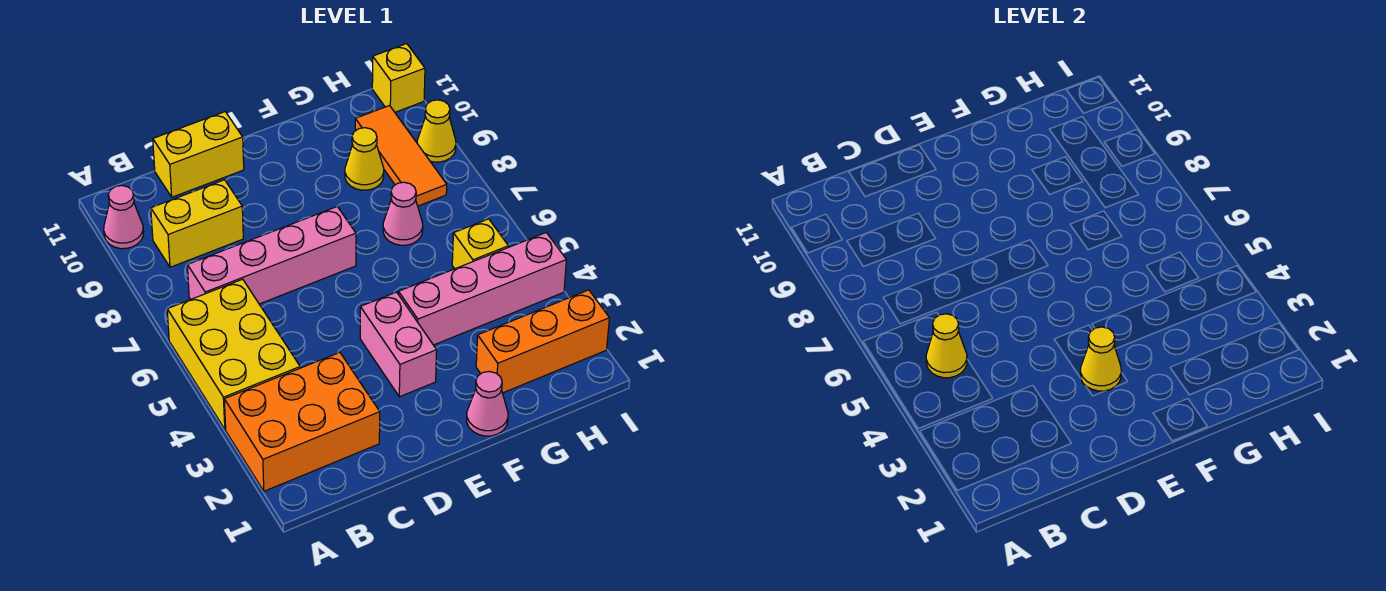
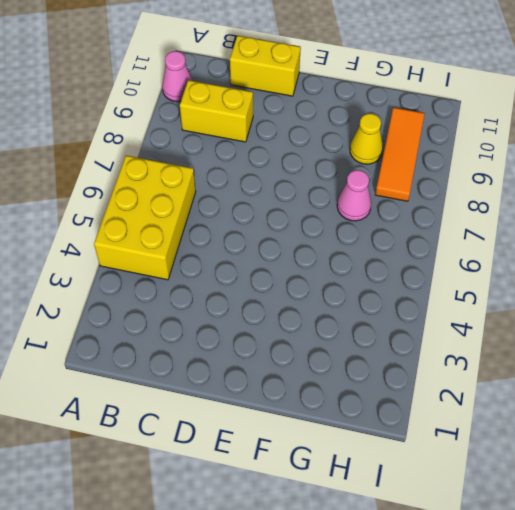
none -> orange 2x3 brick [224,352,380,491]
none -> pink 1x4 brick [187,207,356,304]
none -> pink 1x2 brick [360,292,437,397]

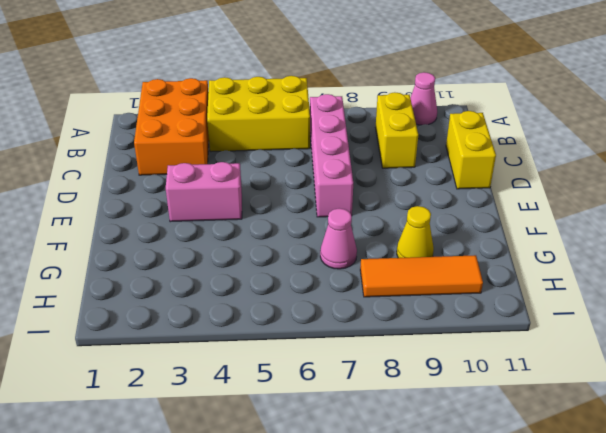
none -> pink 1x1 cone [467,371,508,436]
none -> pink 1x4 brick [398,233,566,345]
none -> orange 1x3 brick [476,290,609,393]

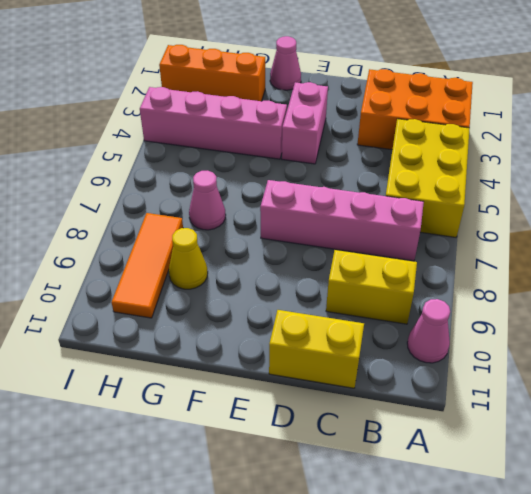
none -> yellow 1x1 brick [452,219,508,269]
none -> yellow 1x1 cone [417,100,456,162]
none -> yellow 1x1 brick [372,44,425,112]

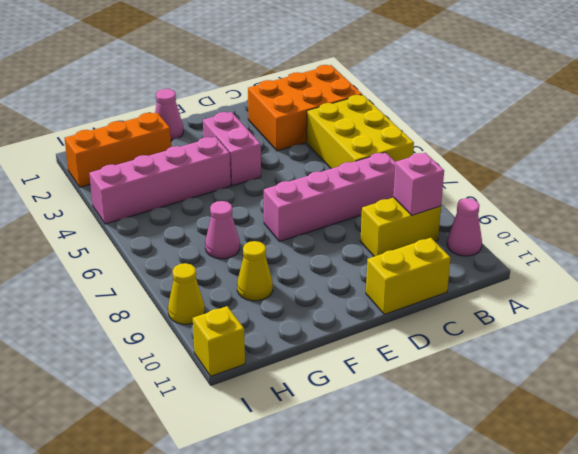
pink 1x1 brick [393,153,444,215] -> none
none -> yellow 1x1 brick [452,219,508,269]
none -> orange 1x3 tile [355,106,447,206]
none -> yellow 1x1 cone [926,314,967,378]

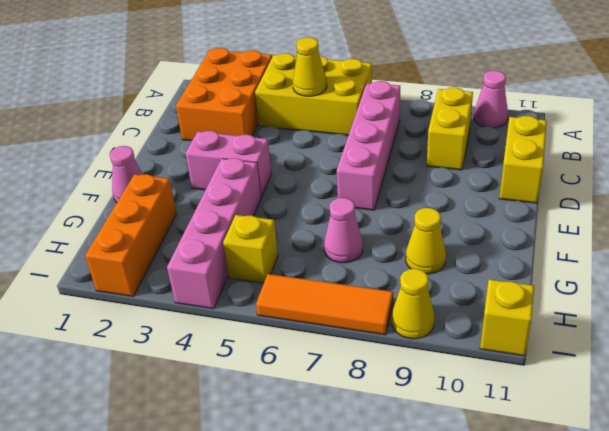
orange 1x3 tile [256,274,393,335] -> orange 1x3 tile moved to [355,106,447,206]
none -> yellow 1x1 cone [1081,327,1121,391]

